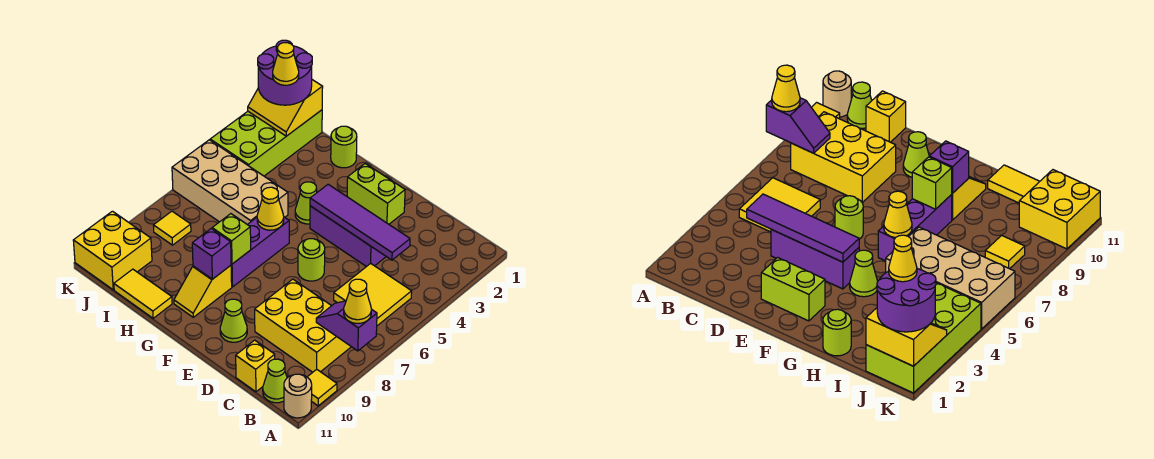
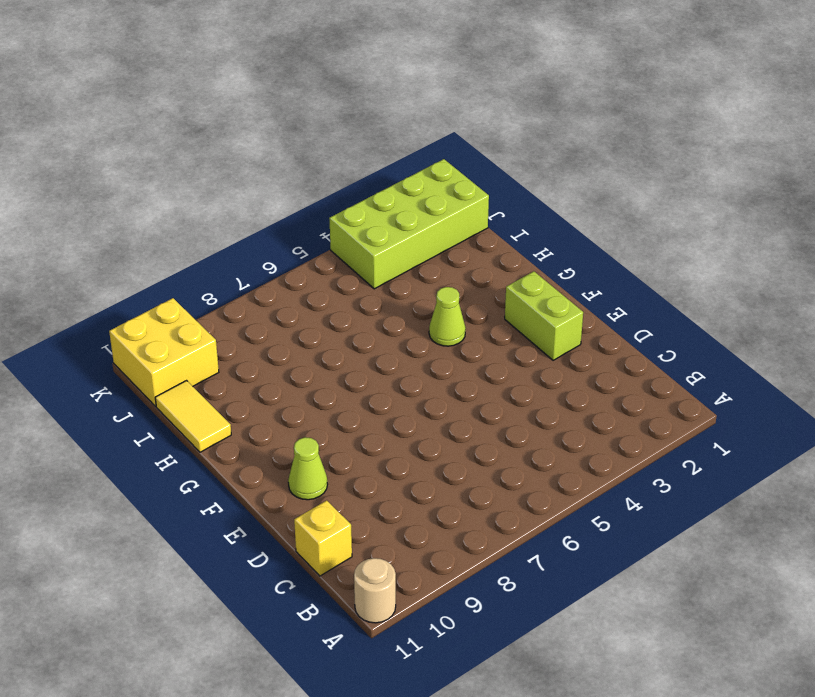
none -> yellow 1x1 tile [308,369,337,406]
none -> yellow 2x2 tile [334,263,412,326]
none -> yellow 2x3 brick [255,279,351,372]

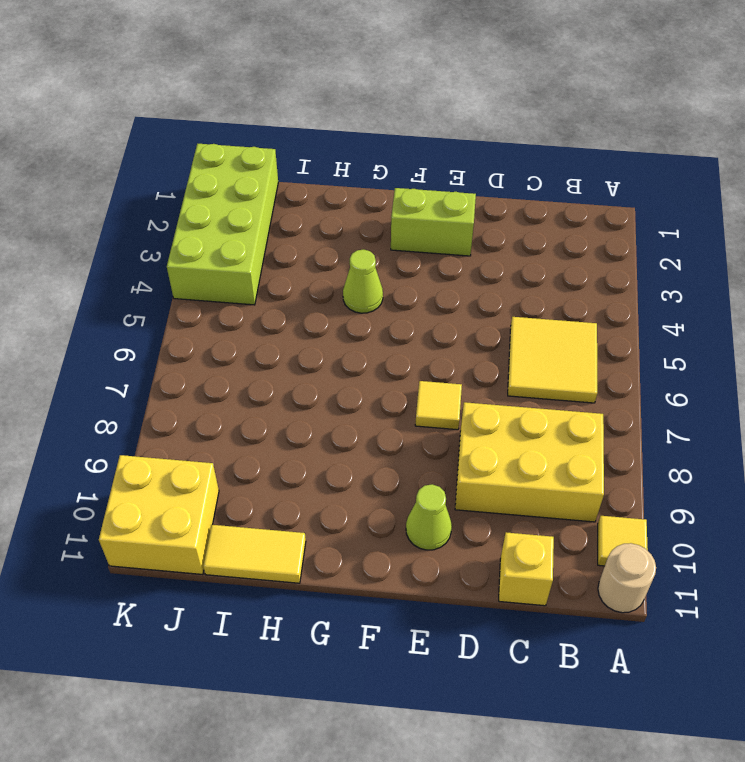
yellow 1x1 tile [415,381,462,430] -> yellow 1x1 tile moved to [153,211,191,245]
none -> lime 1x1 cone [263,359,287,403]
none -> purple 1x3 brick [310,206,386,267]
none -> lime 1x1 round brick [298,239,325,281]

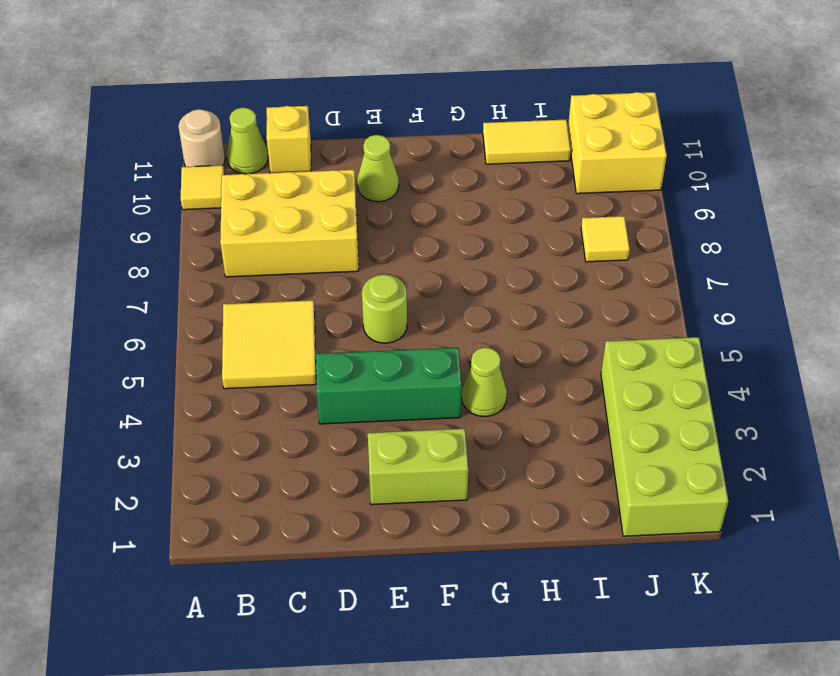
green 1x3 brick [316,348,462,424] -> purple 1x3 brick [310,206,386,267]
none -> purple 1x3 brick [231,217,289,287]
none -> yellow 1x2 slope [174,265,232,317]
none -> lime 1x1 round brick [331,126,357,168]

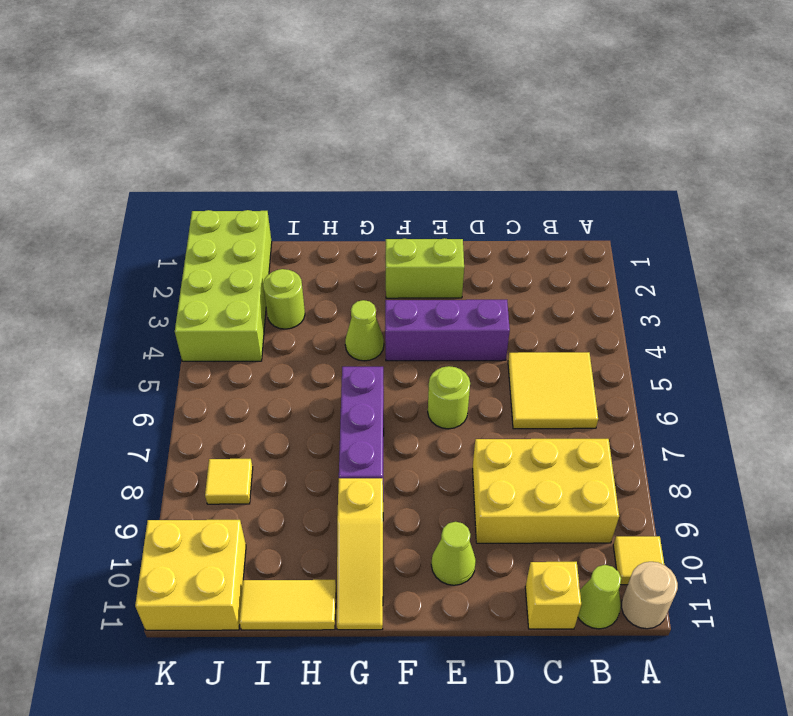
yellow 1x3 slope [337,478,383,630] -> yellow 1x2 slope [174,265,232,317]
lime 1x1 round brick [263,269,305,329] -> lime 1x1 round brick moved to [331,126,357,168]
none -> tan 2x4 brick [172,140,288,225]
none -> purple 1x2 slope [316,301,377,351]
none -> purple 1x4 tile [310,184,410,260]

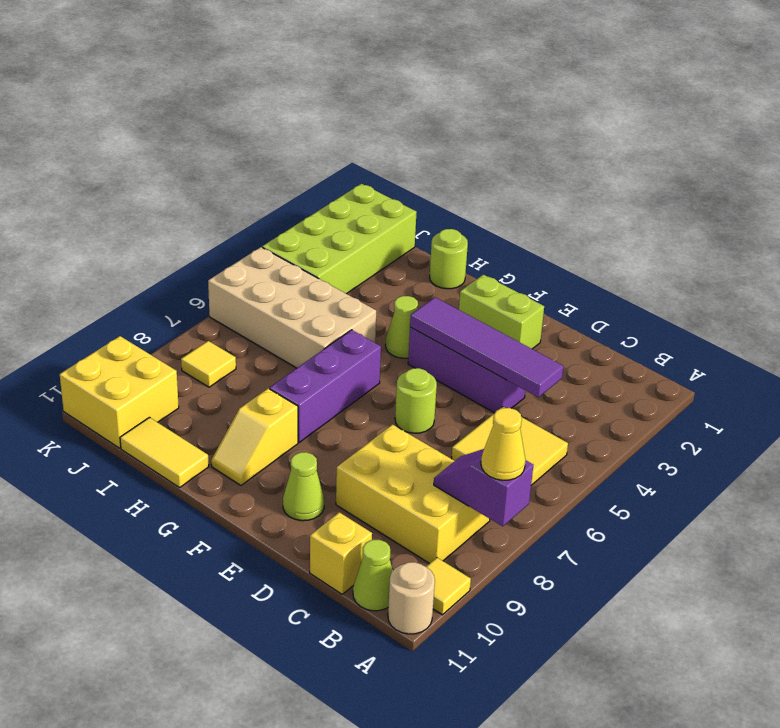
none -> yellow 1x1 cone [257,187,284,230]
none -> lime 1x1 brick [212,214,251,264]
none -> purple 1x1 brick [192,229,231,279]

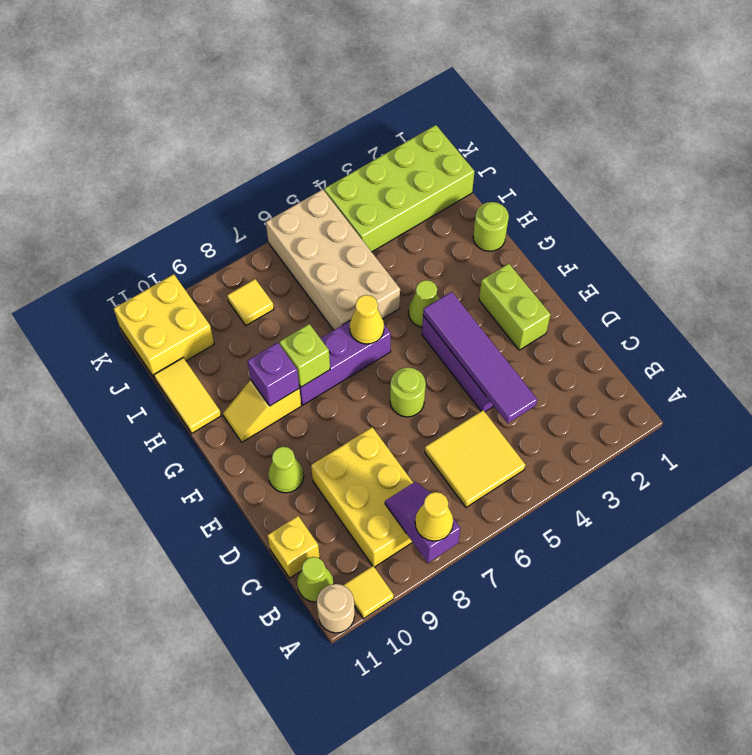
none -> yellow 2x2 slope [248,80,323,136]
none -> purple 2x2 round brick [258,40,312,105]
none -> yellow 1x1 cone [273,43,299,85]

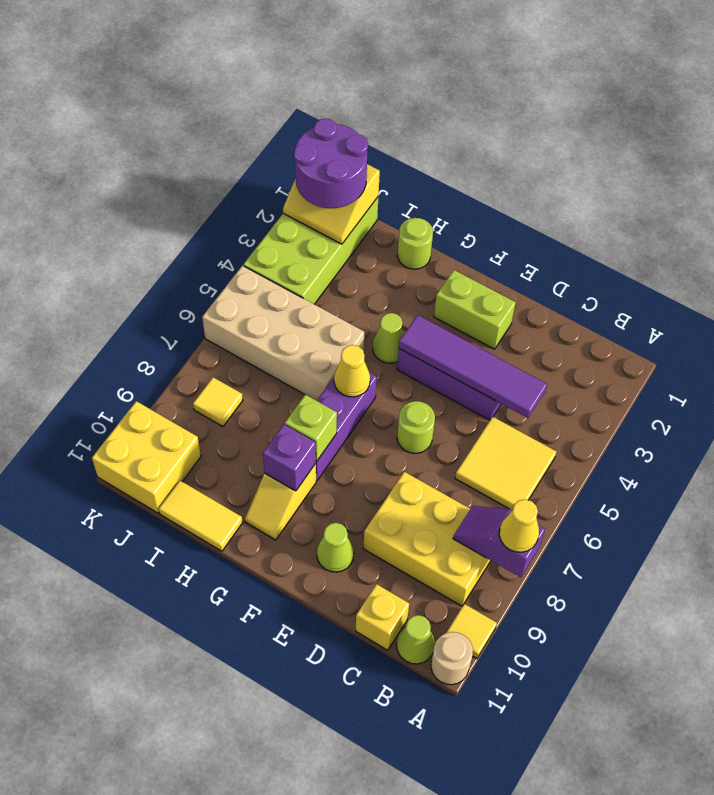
none -> yellow 1x1 cone [273,43,299,85]

